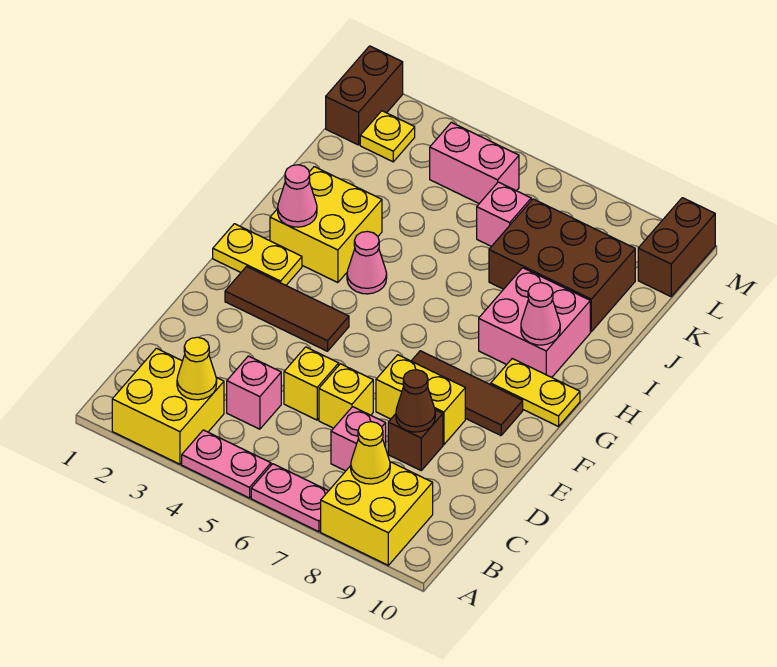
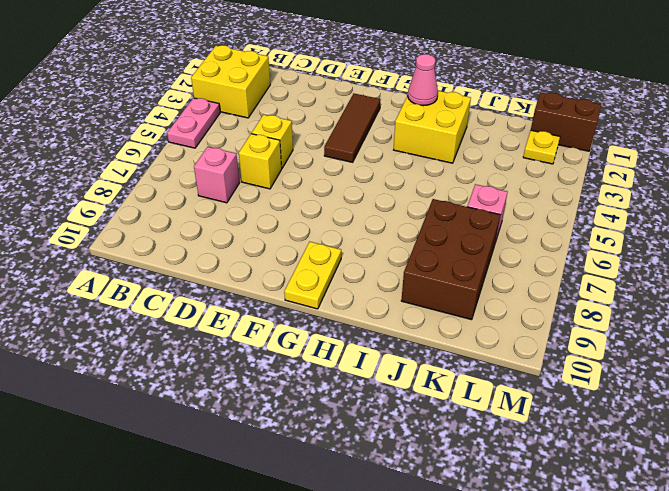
none -> pink 1x2 plate [251,464,328,532]
none -> yellow 2x2 brick [321,462,433,565]
none -> pink 1x1 brick [227,356,281,429]

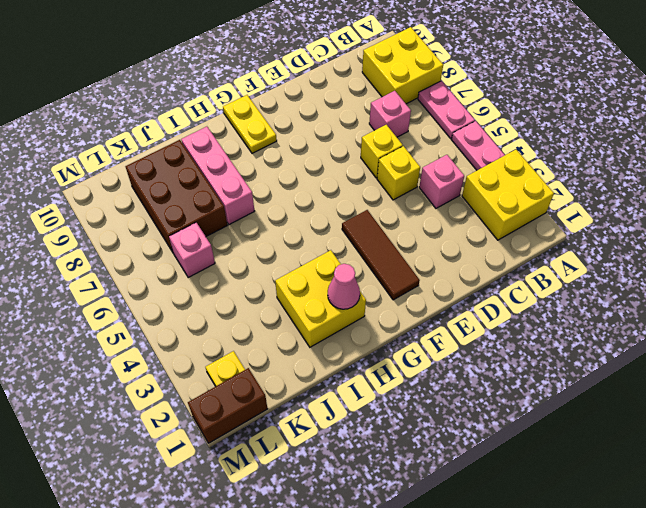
pink 1x3 brick [181,127,254,225] -> pink 2x2 brick [479,268,590,377]
none -> brown 1x1 brick [388,410,443,470]
none -> yellow 1x2 brick [376,355,465,445]
none -> brown 1x3 tile [412,351,523,435]

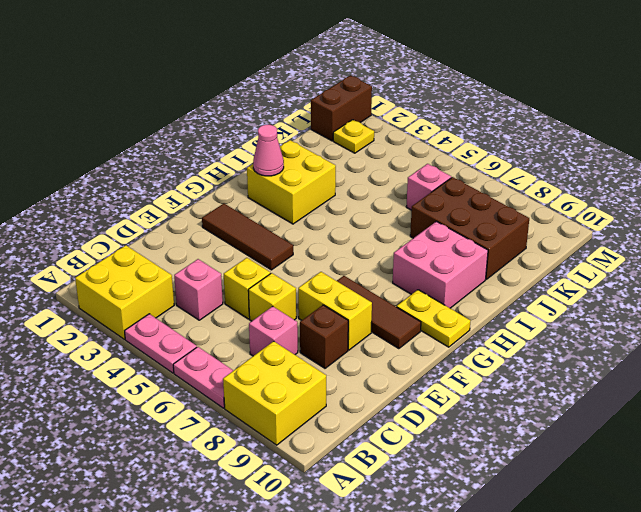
none -> yellow 1x2 plate [213,224,302,285]
none -> pink 1x1 cone [347,231,387,294]
none -> pink 1x2 brick [430,122,519,203]

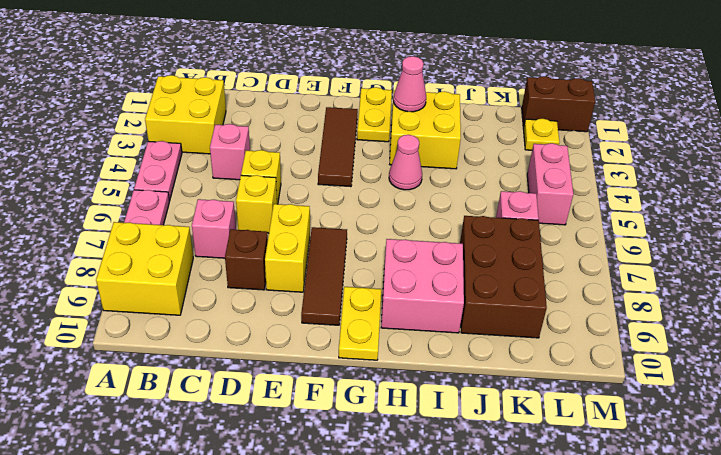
none -> brown 1x2 brick [638,198,715,296]
none -> yellow 1x1 cone [177,337,217,400]
none -> yellow 1x1 cone [351,422,390,484]

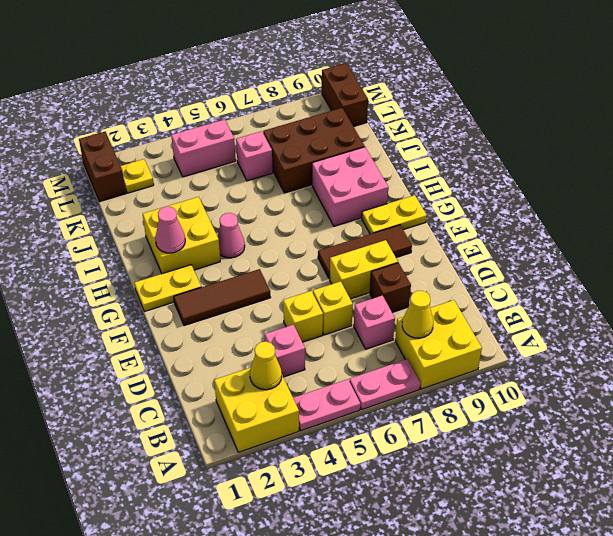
none -> brown 1x1 cone [396,370,435,432]
none -> pink 1x1 cone [521,283,560,345]

